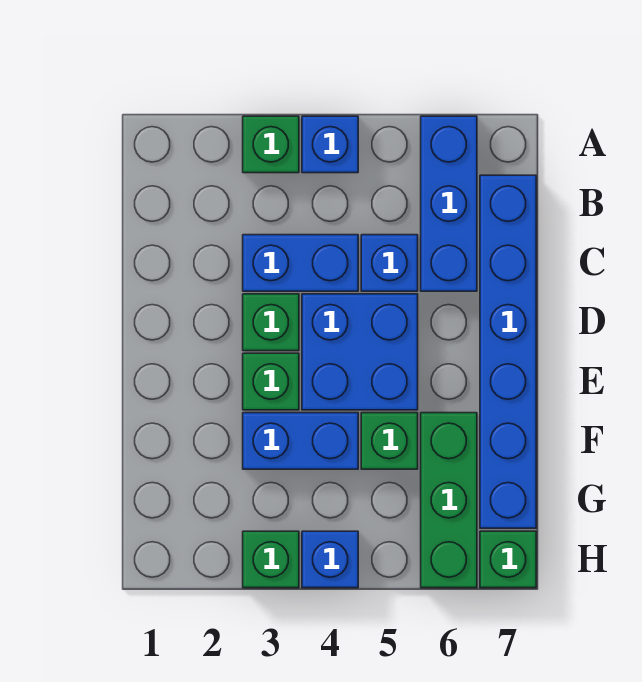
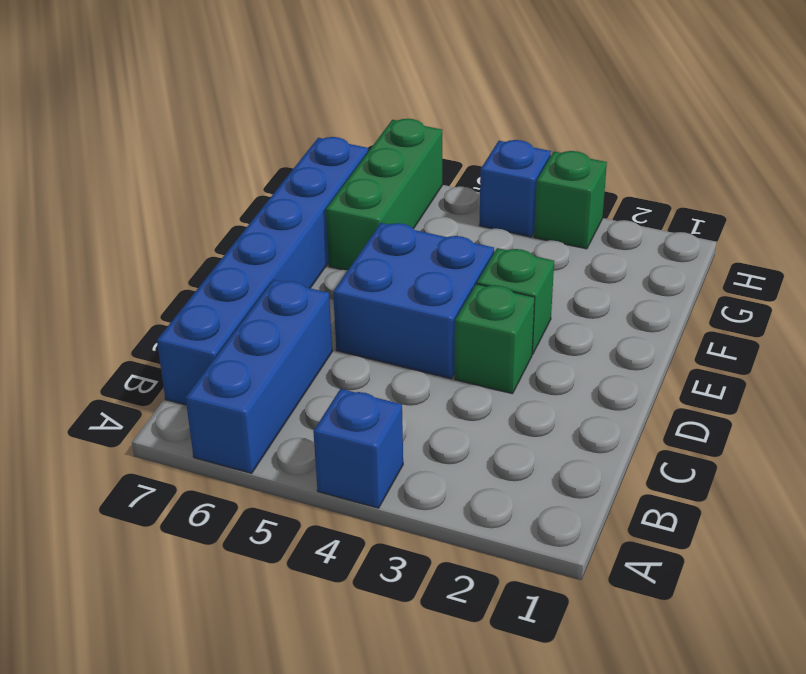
none -> green 1x1 brick [243,116,299,173]
none -> blue 1x2 brick [243,235,358,291]
none -> blue 1x1 brick [361,235,418,291]

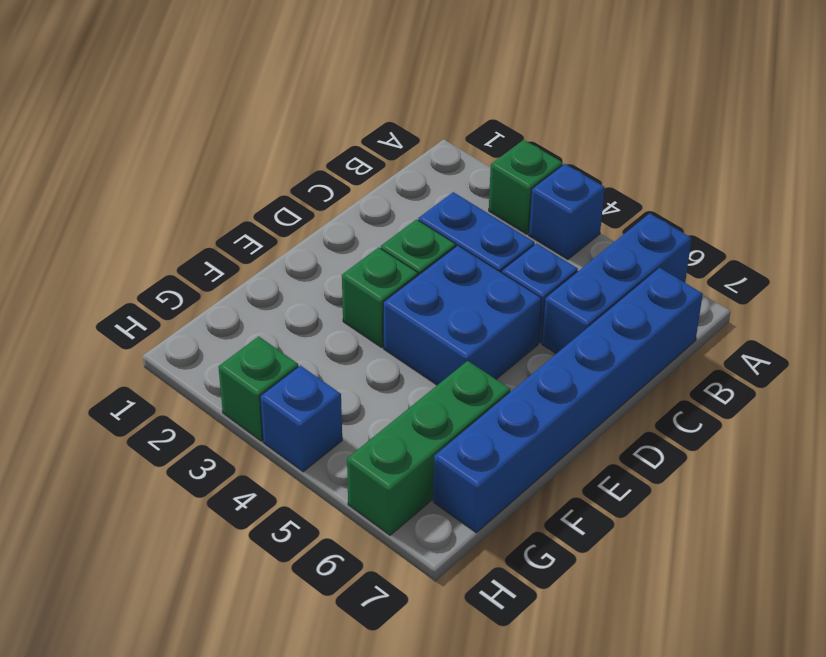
none -> blue 1x2 brick [243,413,358,469]
none -> green 1x1 brick [361,413,418,469]
none -> green 1x1 brick [480,531,536,588]

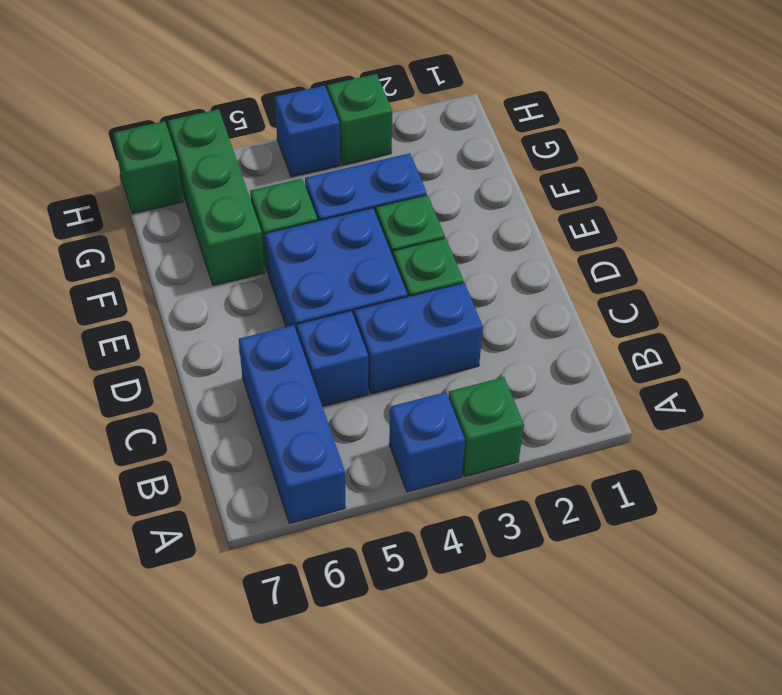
none -> blue 1x6 brick [480,175,536,528]

